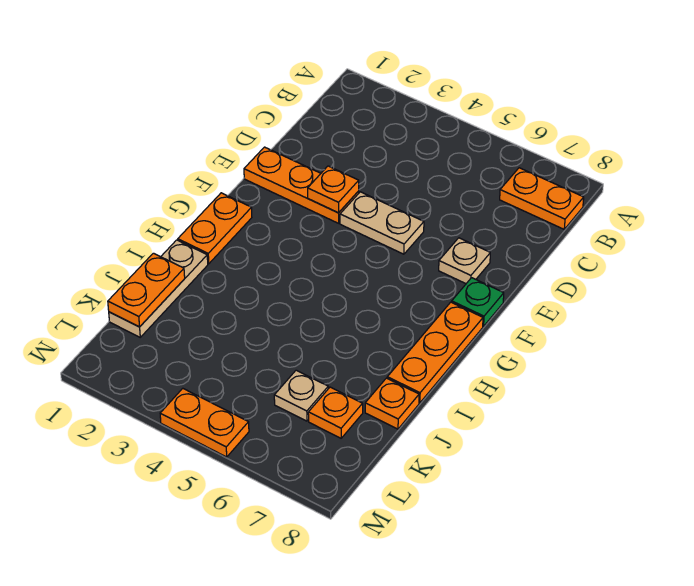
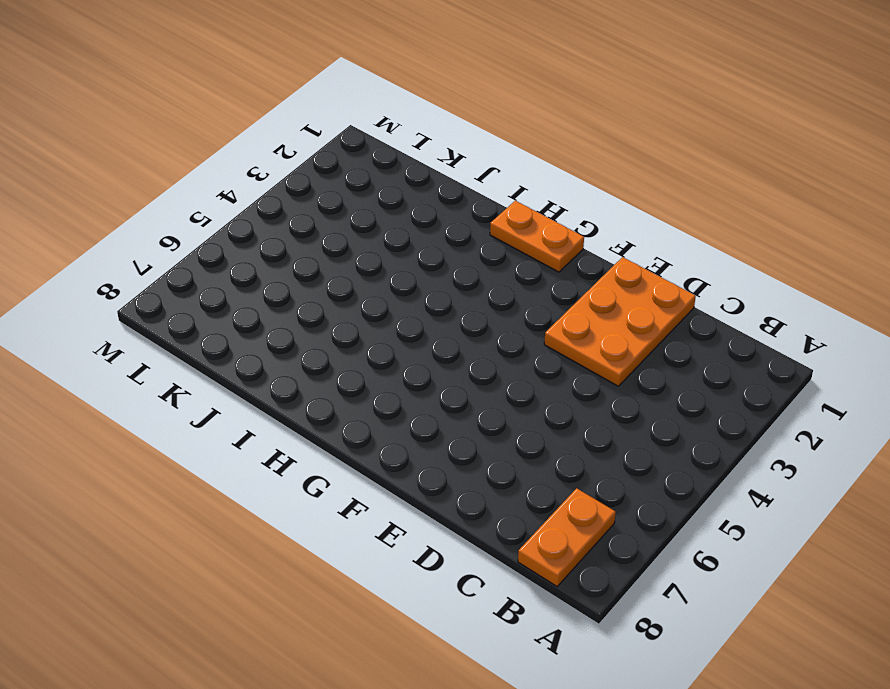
orange 2x3 plate [544,257,696,386] -> orange 1x3 plate [244,147,359,223]
none -> tan 1x2 plate [340,192,424,254]
none -> tan 1x1 plate [439,238,490,284]
none -> green 1x1 plate [452,278,504,326]

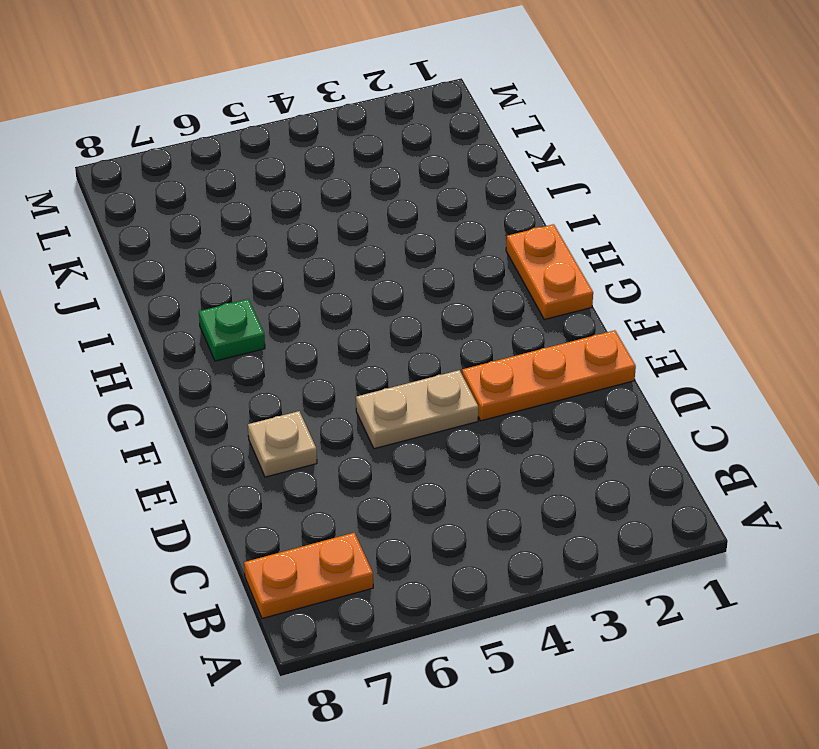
green 1x1 plate [199,299,265,361] -> green 1x1 plate moved to [452,278,504,326]
none -> orange 1x3 plate [387,302,483,403]
none -> tan 1x3 plate [109,240,208,337]
none -> orange 1x1 plate [365,378,419,429]

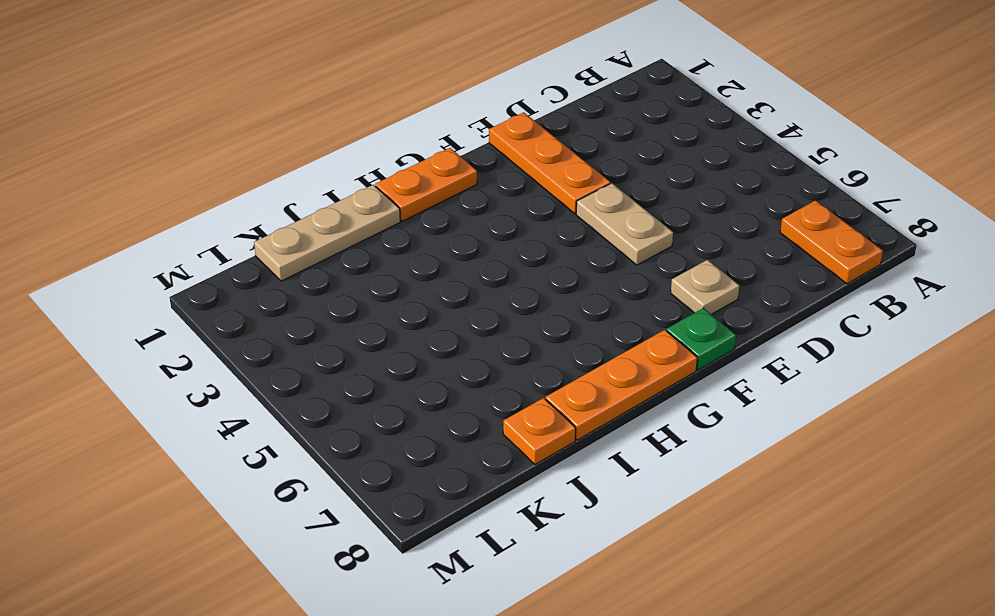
none -> tan 1x1 plate [274,370,328,421]
none -> orange 1x1 plate [308,387,363,438]
none -> orange 1x2 plate [160,388,249,457]

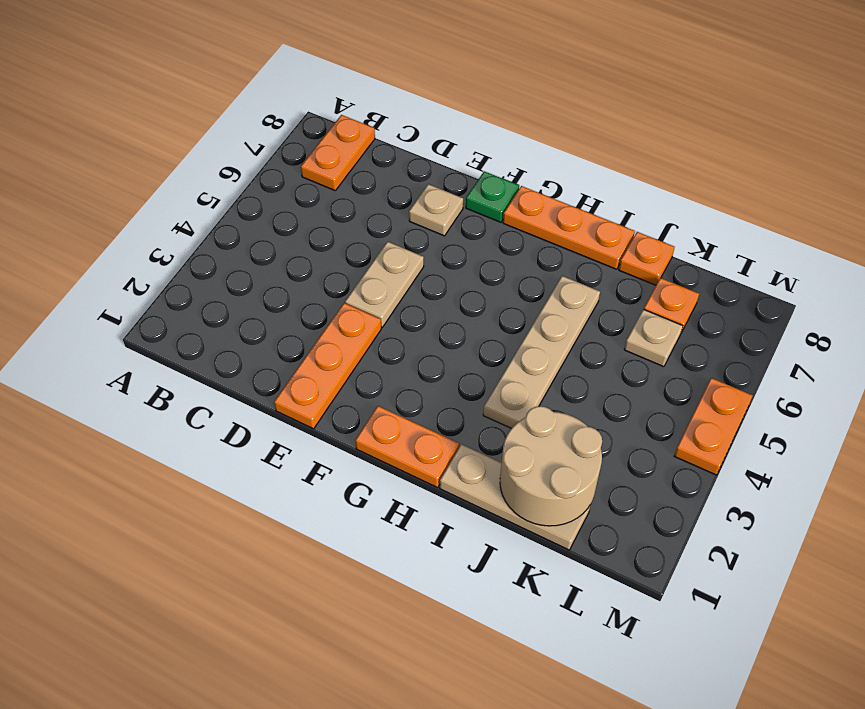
tan 1x4 plate [483,276,600,428] -> none
tan 2x2 round brick [500,406,602,526] -> orange 1x2 plate [108,253,185,327]
none -> orange 1x1 plate [308,166,359,213]

